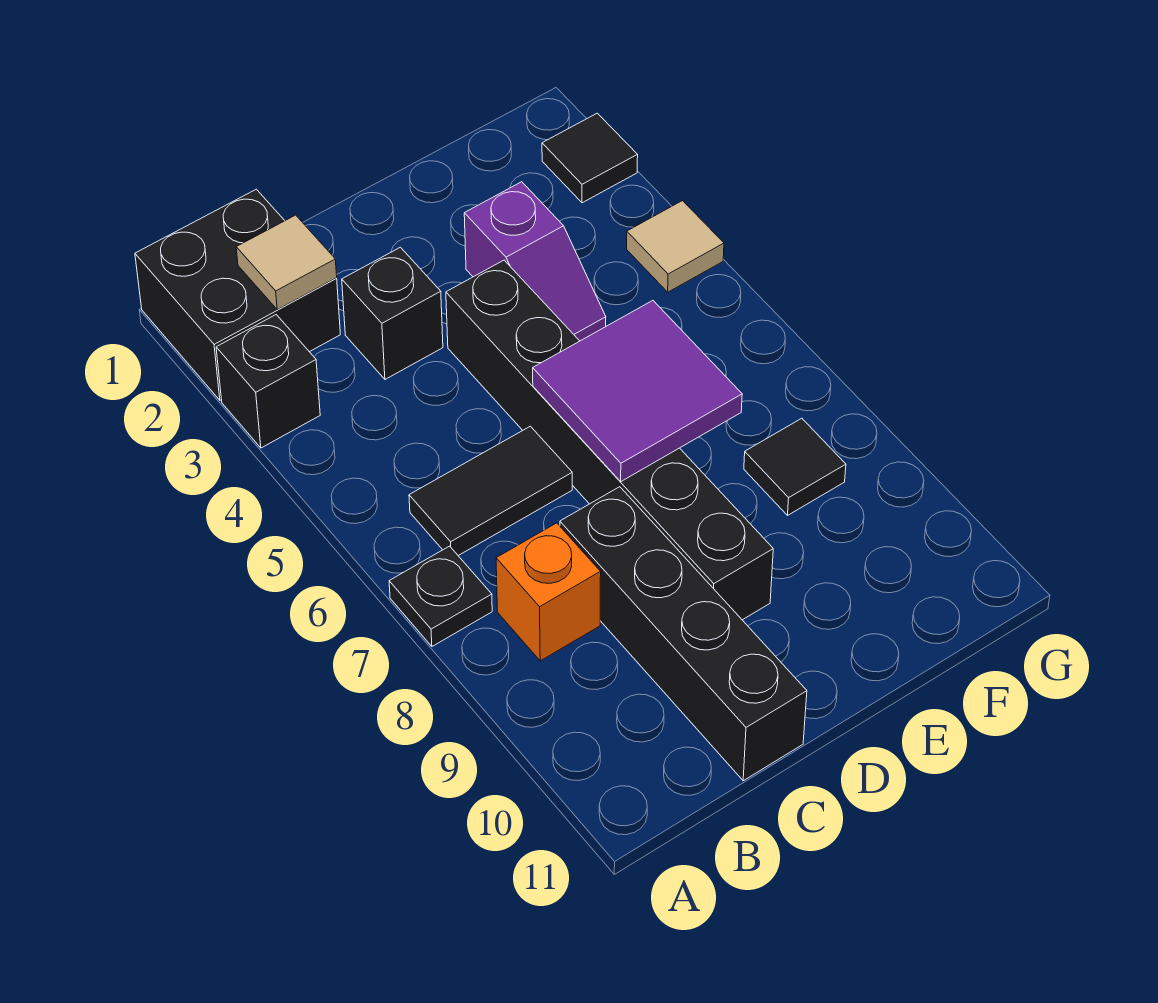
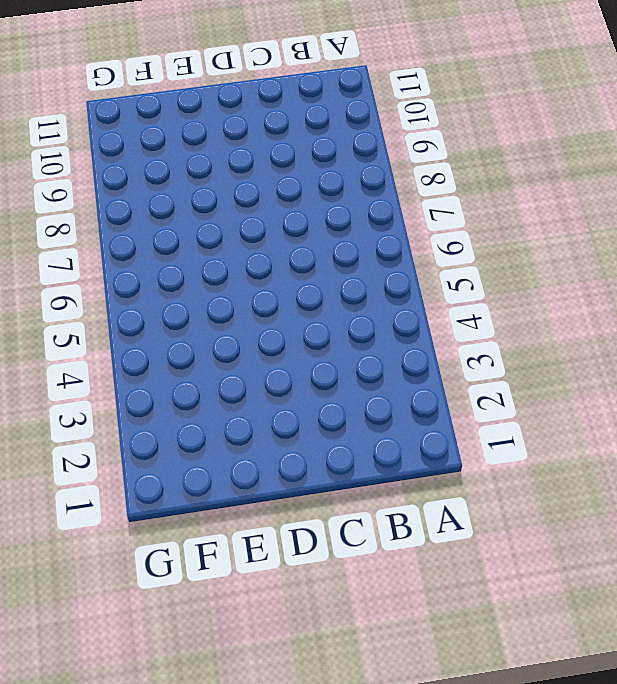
none -> black 2x2 brick [135,189,340,400]
none -> black 1x1 brick [216,315,320,448]
none -> black 1x1 plate [389,546,492,646]

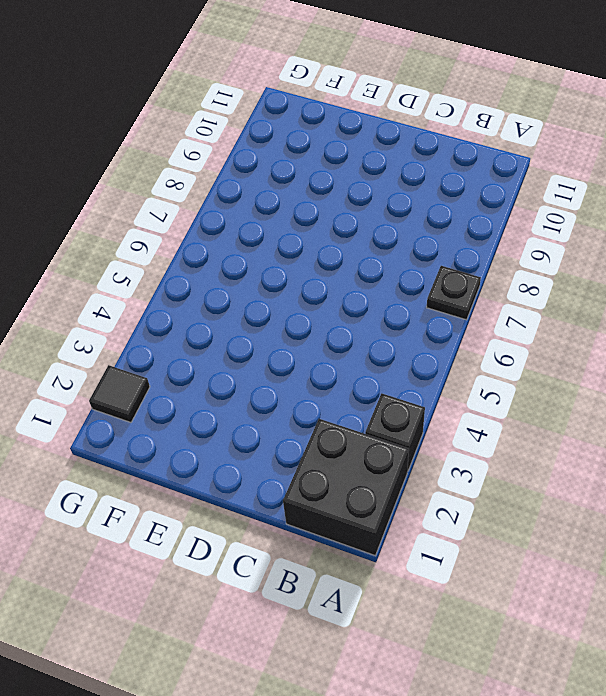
none -> black 1x2 tile [409,426,572,556]
none -> orange 1x1 brick [496,523,601,661]
none -> black 1x1 brick [342,247,443,379]

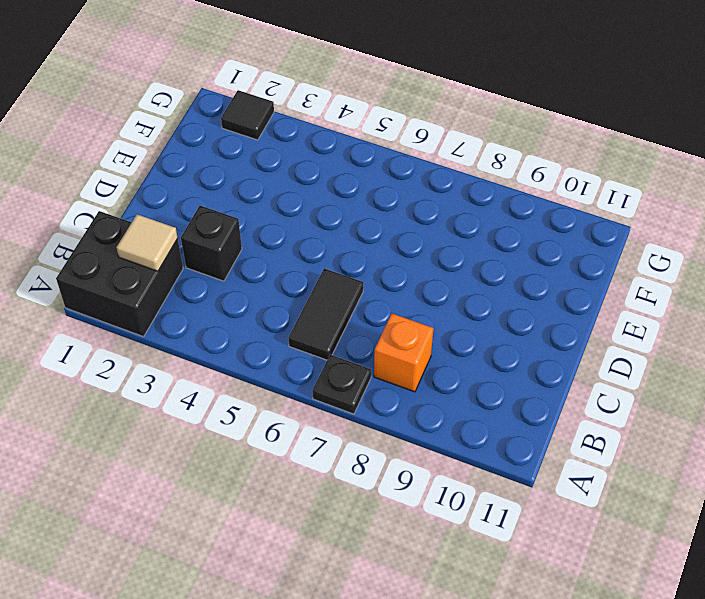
none -> black 1x1 brick [216,315,320,448]
none -> black 1x4 brick [560,487,807,781]
none -> black 1x6 brick [446,260,773,620]

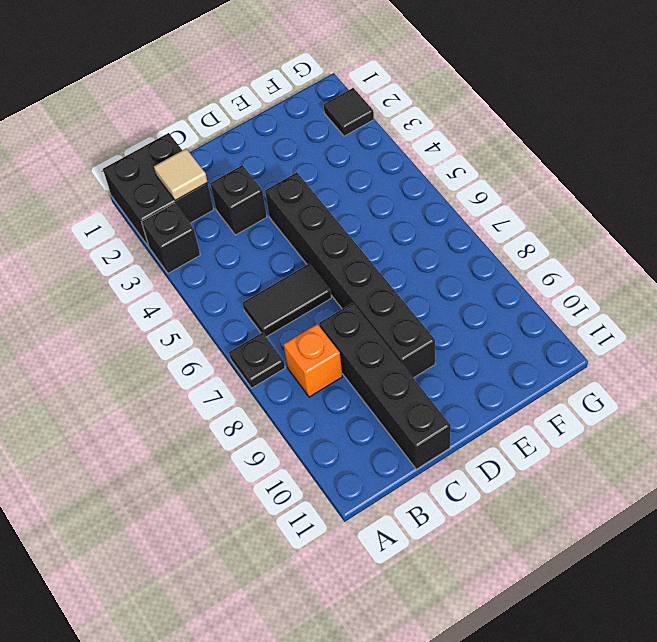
none -> purple 1x2 slope [464,182,606,341]
none -> black 1x1 tile [744,418,846,515]
none -> tan 1x1 tile [627,201,724,292]

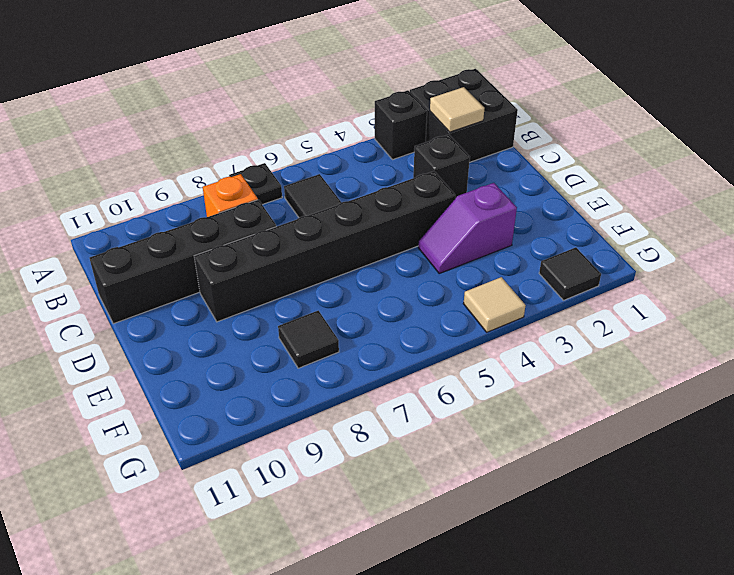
none -> purple 2x2 tile [533,301,742,481]

